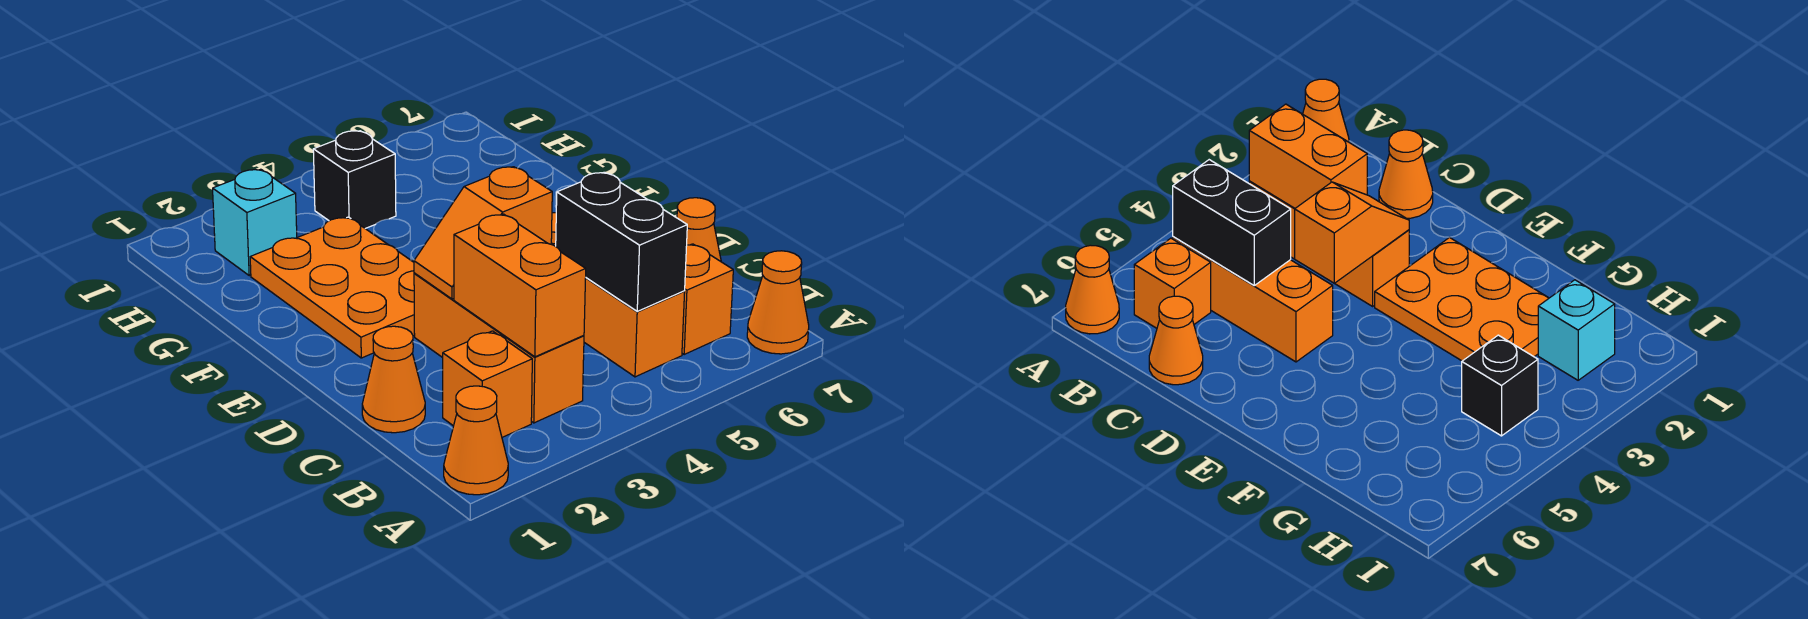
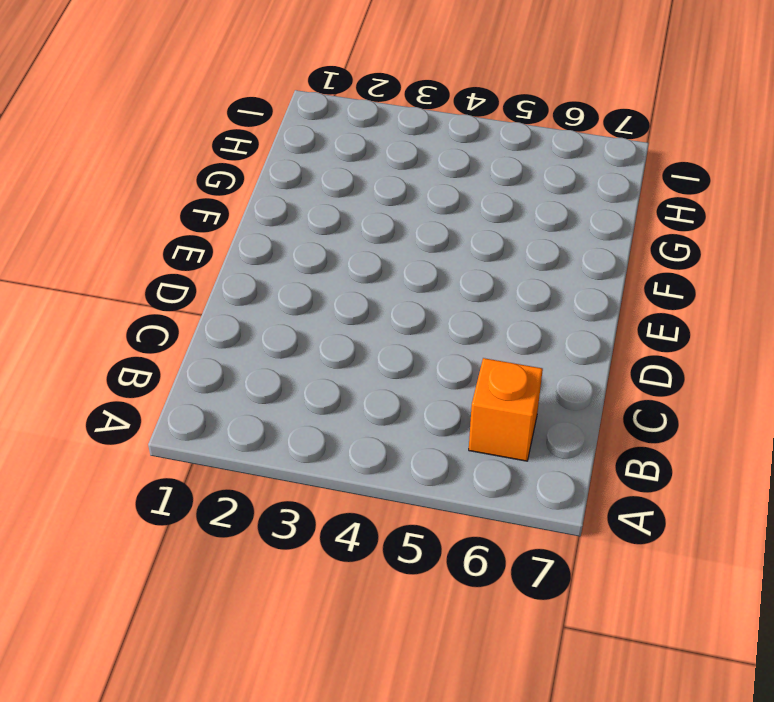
none -> orange 1x1 cone [444,386,508,495]
none -> orange 1x1 cone [747,251,809,354]
none -> orange 1x1 brick [443,331,532,437]

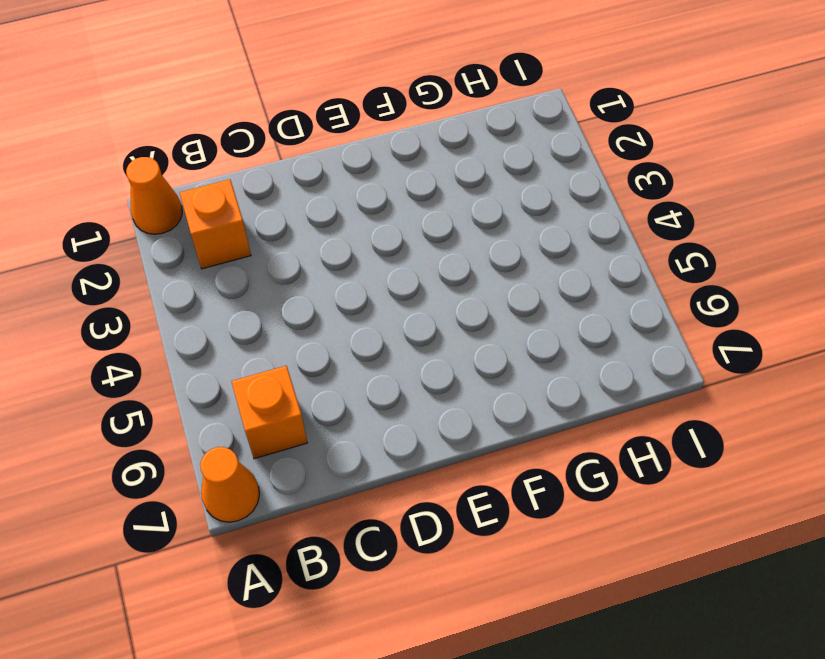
none -> orange 1x3 brick [414,273,584,423]
none -> orange 1x3 brick [551,213,685,377]
none -> orange 1x1 cone [362,326,425,433]

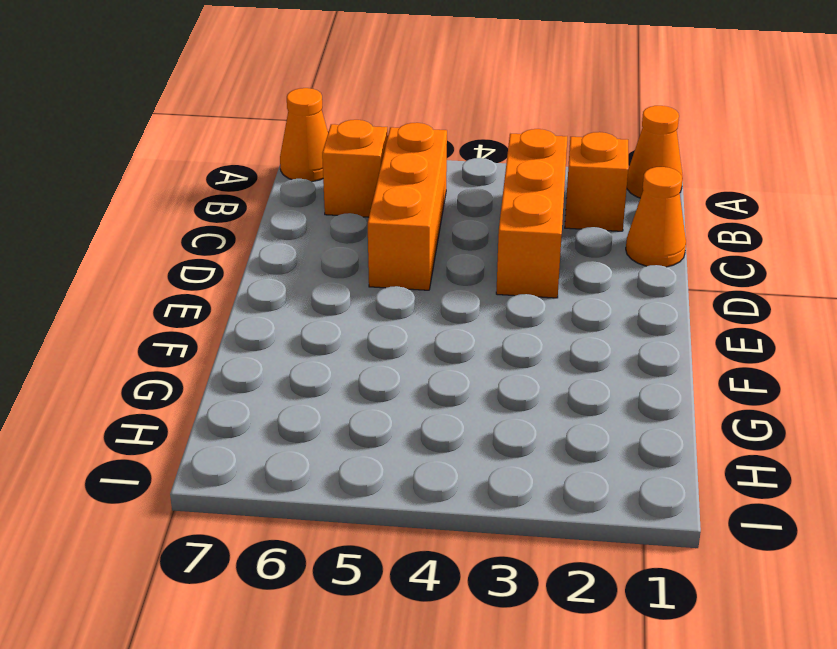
none -> orange 1x1 cone [677,198,721,261]
none -> orange 2x3 plate [250,217,415,358]
none -> cyan 1x1 brick [213,169,297,276]

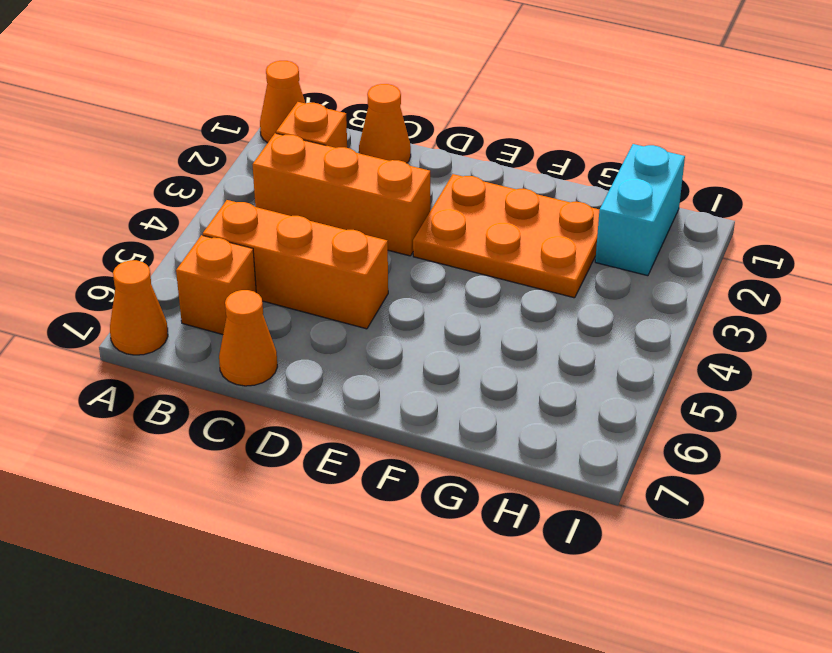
cyan 1x2 brick [595,144,685,276] -> cyan 1x1 brick [213,169,297,276]
none -> black 1x1 brick [313,131,396,229]
none -> orange 1x2 brick [454,214,586,357]
none -> black 1x2 brick [556,172,687,311]

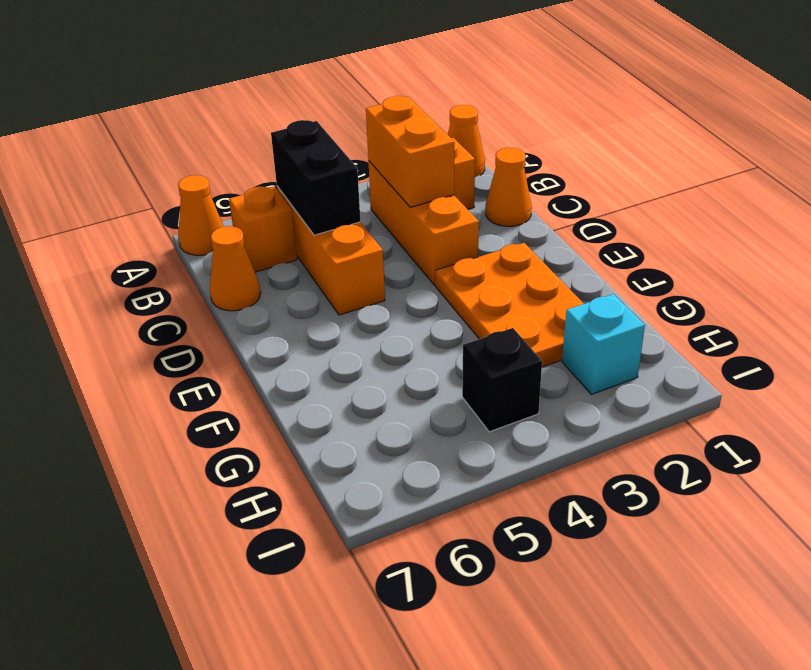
none -> orange 1x2 slope [414,167,552,299]

